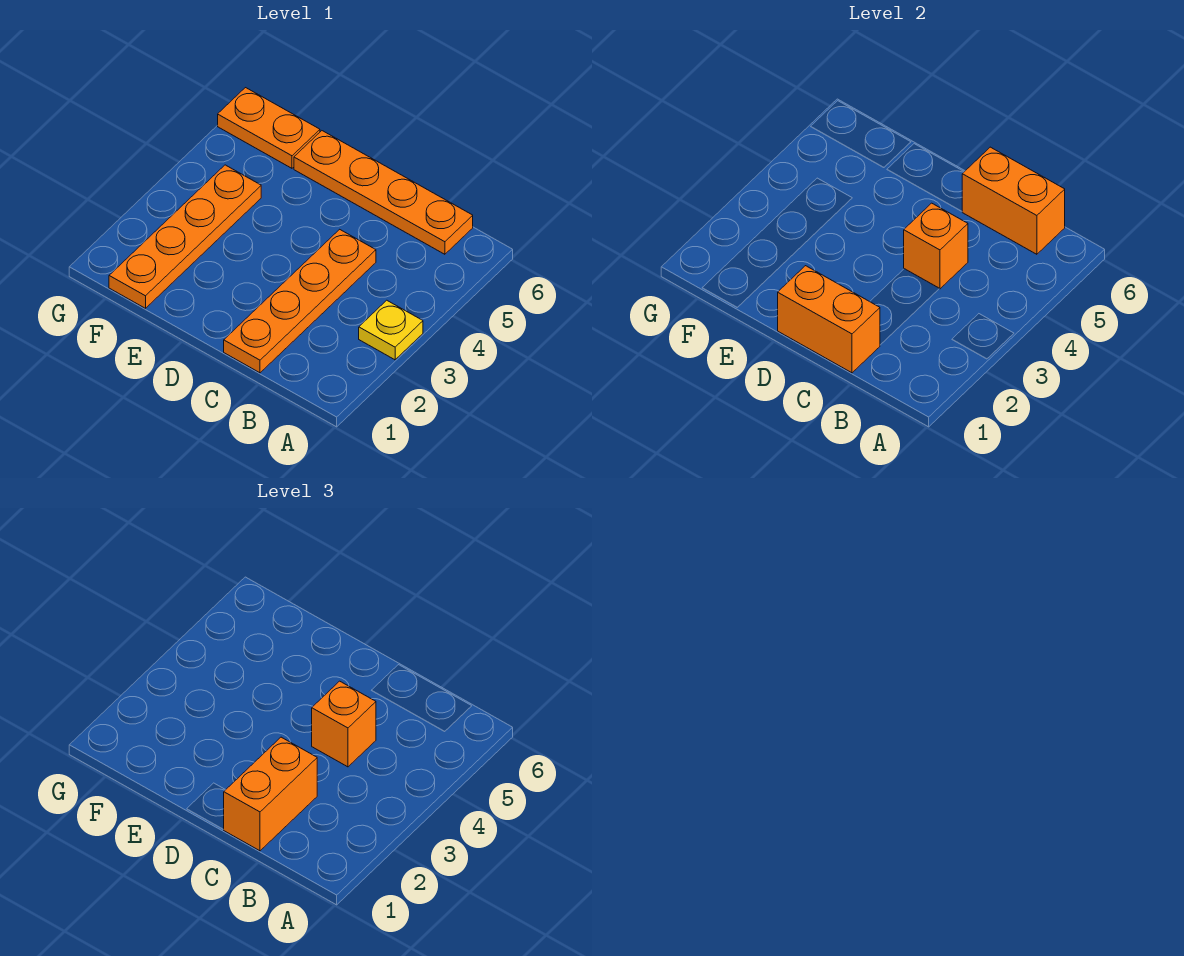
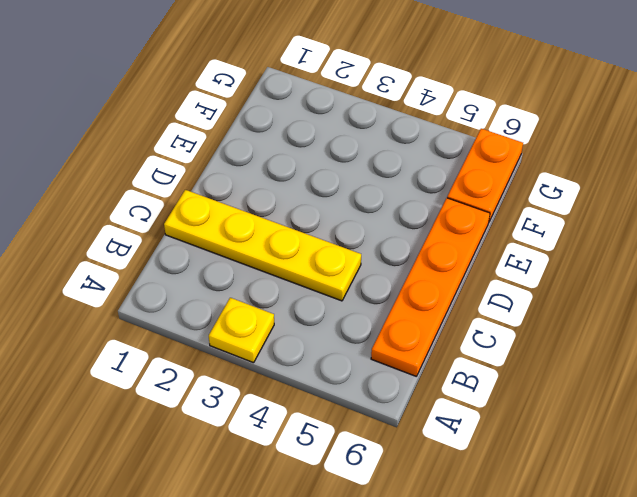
yellow 1x4 plate [164,190,361,301] -> orange 1x4 plate [224,229,376,373]
none -> orange 1x4 plate [109,165,261,308]
none -> orange 1x2 brick [962,147,1065,254]

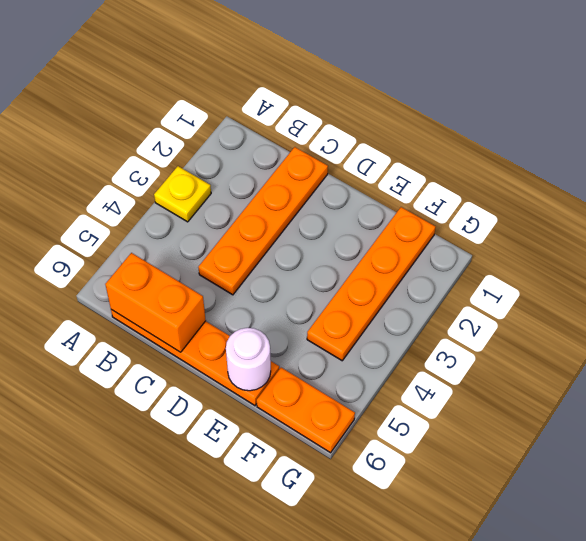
white 1x1 round brick [226,328,271,391] -> none
none -> orange 1x2 brick [778,266,880,373]
none -> orange 1x1 brick [904,203,968,289]

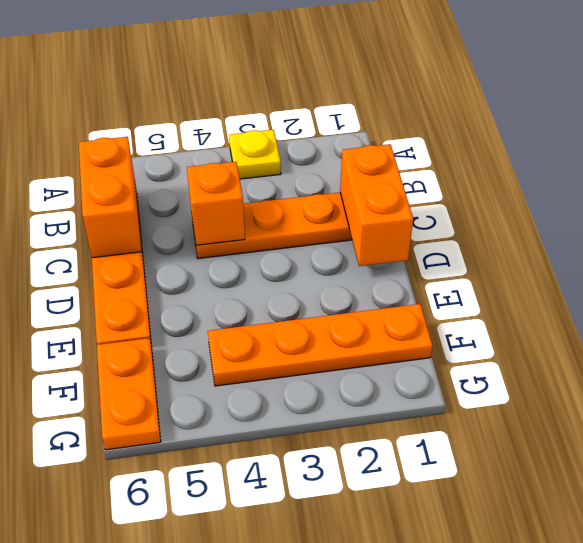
none -> orange 1x2 brick [223,737,317,851]
none -> orange 1x1 brick [312,681,376,767]

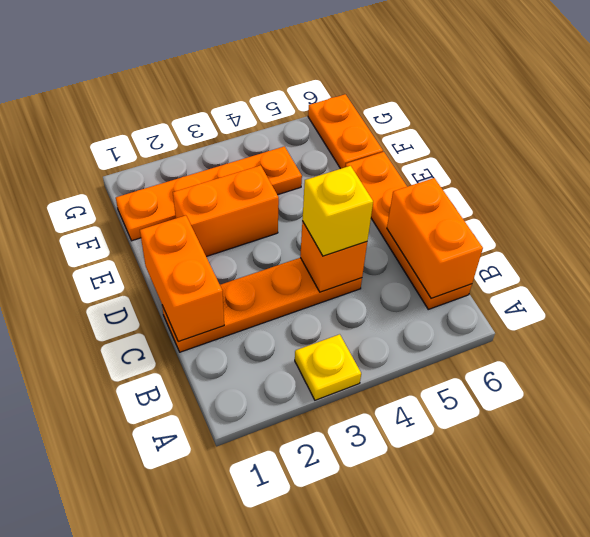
yellow 1x1 brick [302,166,373,256] -> orange 1x1 brick [312,681,376,767]
orange 1x2 brick [173,165,279,257] -> orange 1x2 brick moved to [223,737,317,851]

